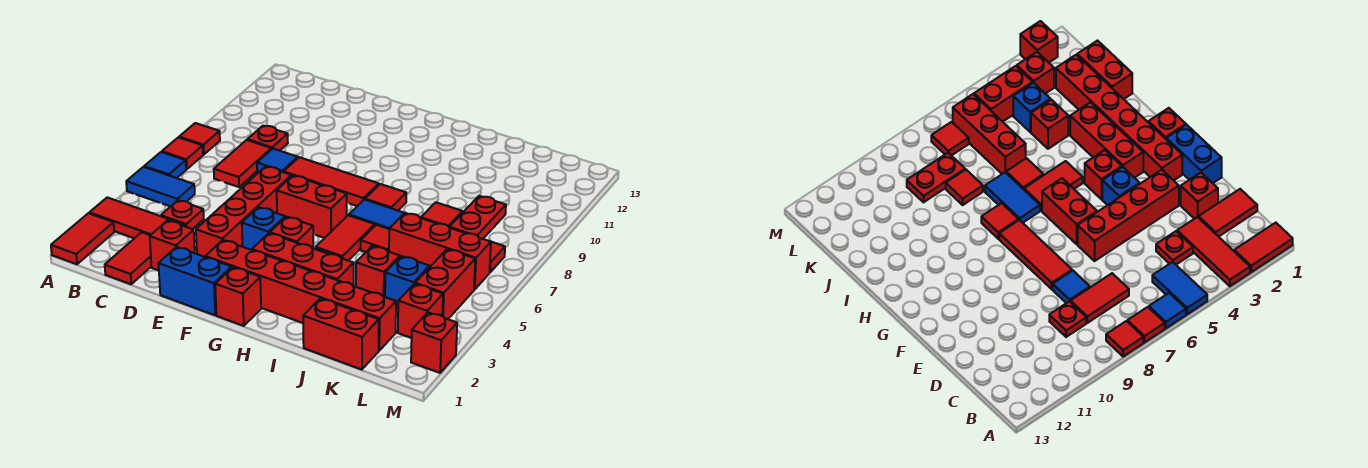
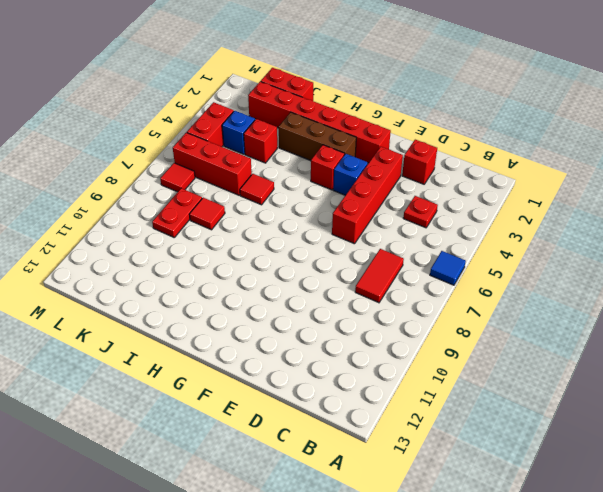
brown 1x3 brick [279,112,356,161] -> red 1x3 brick [252,233,354,286]
none -> red 1x2 tile [51,213,114,264]
none -> red 1x3 tile [90,197,186,238]
none -> blue 1x2 tile [126,167,195,206]
none -> red 1x1 tile [162,137,203,169]

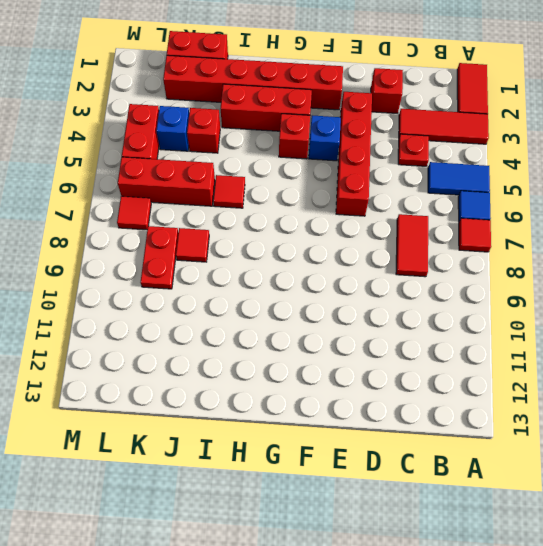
none -> red 1x1 tile [179,123,220,155]
none -> red 1x2 tile [105,232,151,284]
none -> red 1x1 plate [247,126,288,151]
none -> blue 1x1 tile [257,149,298,173]

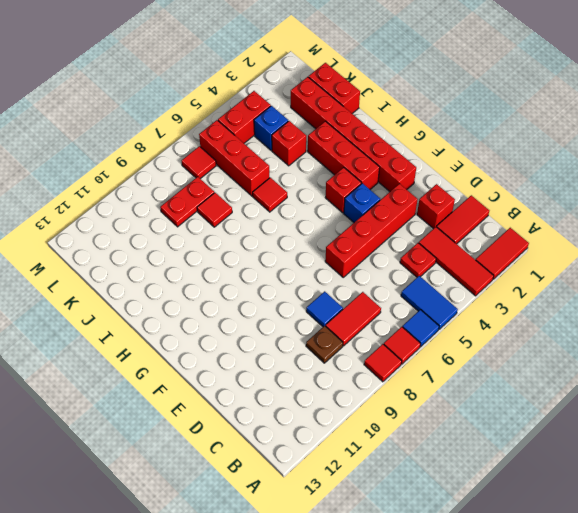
brown 1x1 plate [306,326,343,363] -> red 1x1 plate [247,126,288,151]
none -> blue 1x2 brick [158,247,232,315]
none -> red 1x3 tile [284,157,379,206]
none -> red 1x2 brick [277,176,347,238]
none -> red 1x1 brick [215,267,261,326]

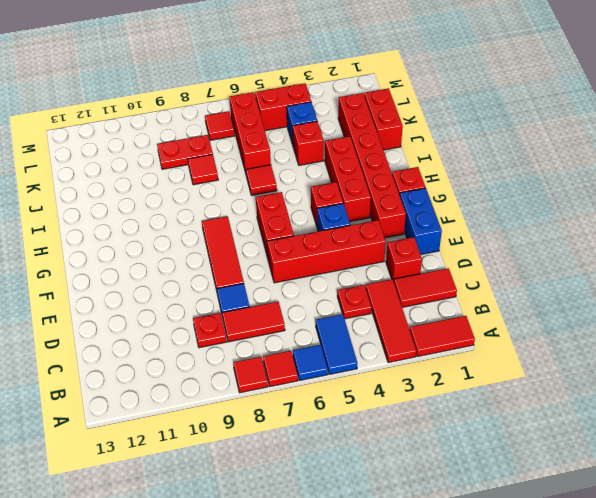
none -> red 1x2 tile [316,215,375,261]
none -> blue 1x2 tile [349,199,404,229]
none -> red 1x1 tile [365,184,406,210]
none -> red 1x1 brick [398,284,443,338]

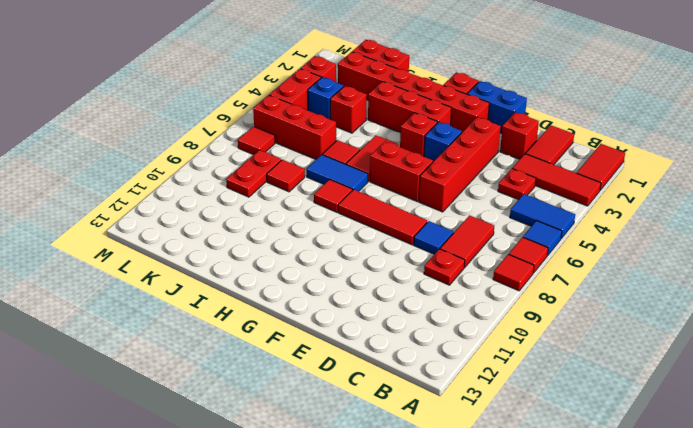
none -> red 1x1 brick [411,312,457,373]

